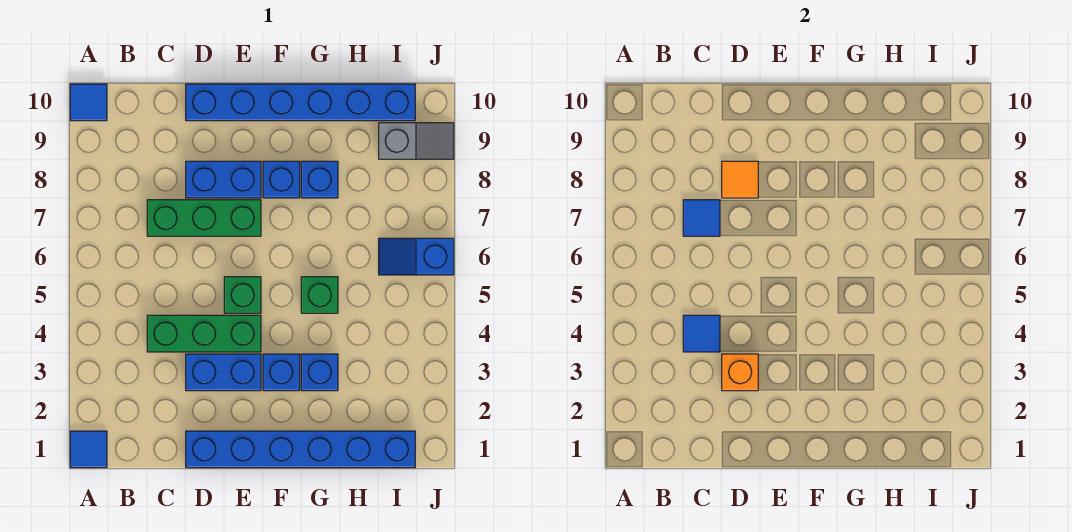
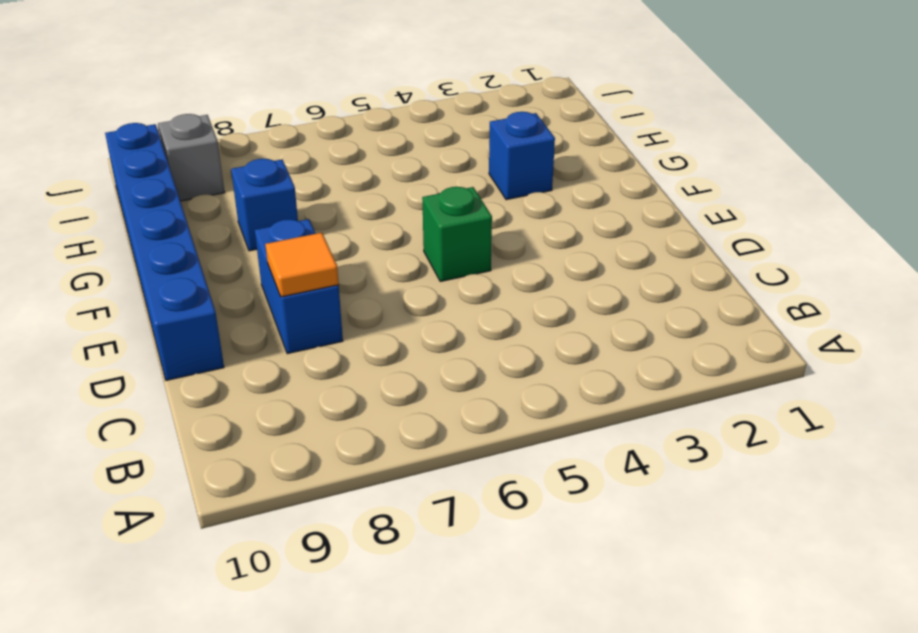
none -> blue 1x1 tile [70,431,107,468]
none -> blue 1x1 tile [70,84,107,121]
none -> green 1x3 brick [147,315,261,352]

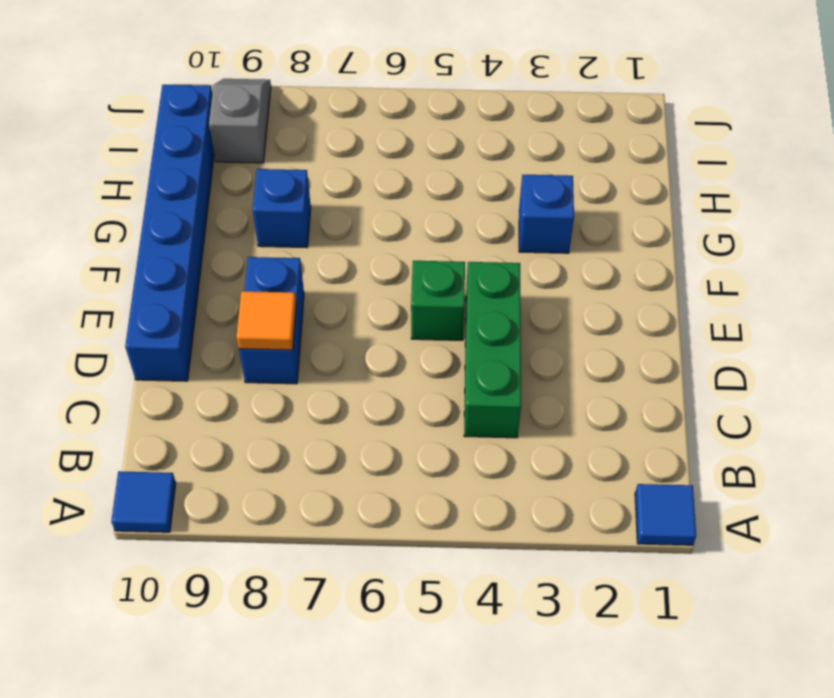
none -> green 1x3 brick [147,200,261,236]
none -> blue 1x6 brick [186,431,415,468]
none -> blue 1x2 brick [186,354,261,391]

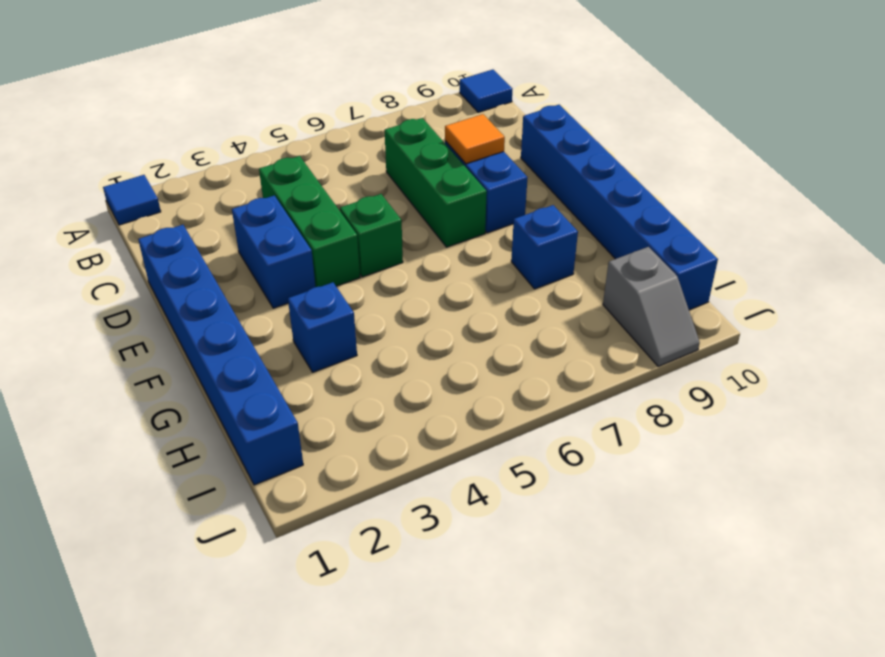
none -> blue 1x1 brick [263,354,300,391]
none -> blue 1x1 brick [263,161,300,198]
none -> green 1x1 brick [301,277,338,313]

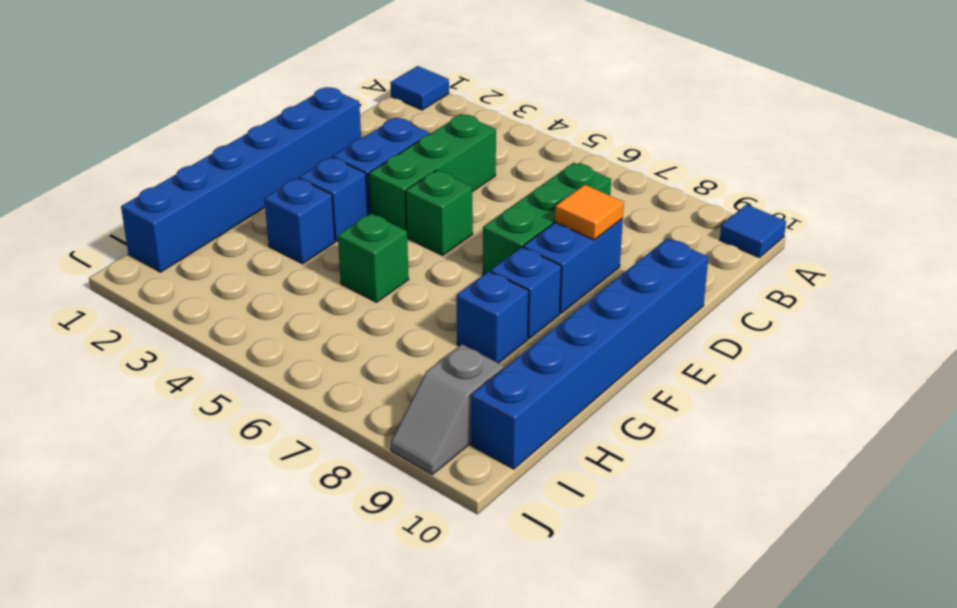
none -> blue 1x2 slope [379,238,454,275]
none -> blue 1x1 tile [683,315,720,352]
none -> blue 1x1 tile [683,200,720,236]

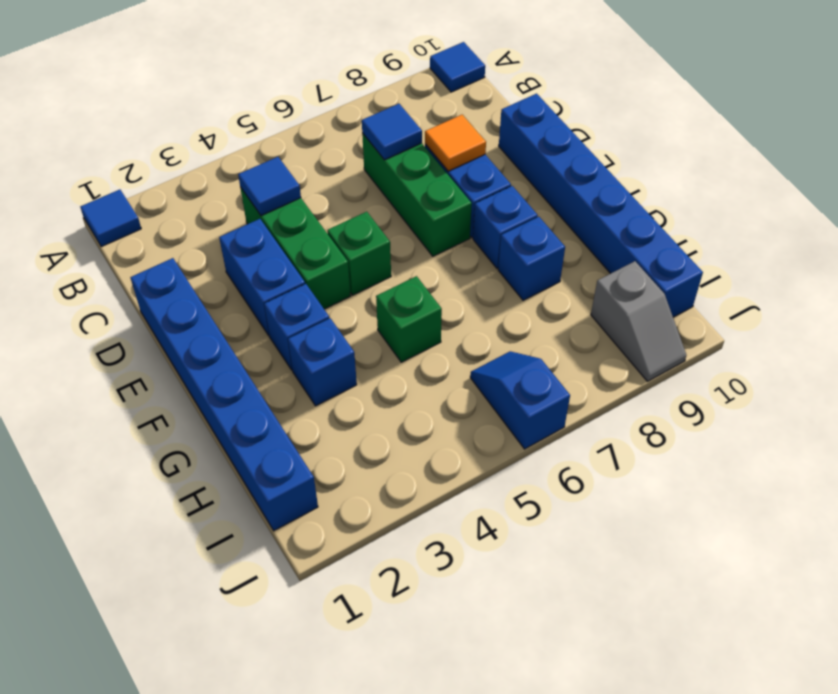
none -> orange 1x1 brick [722,354,758,391]

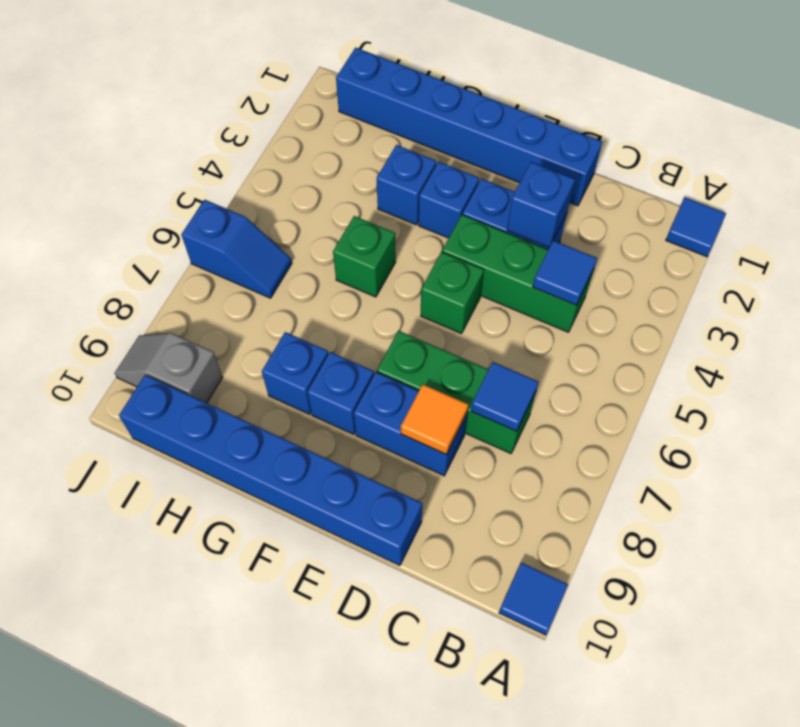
blue 1x1 brick [507,162,575,247] -> orange 1x1 brick [722,354,758,391]

